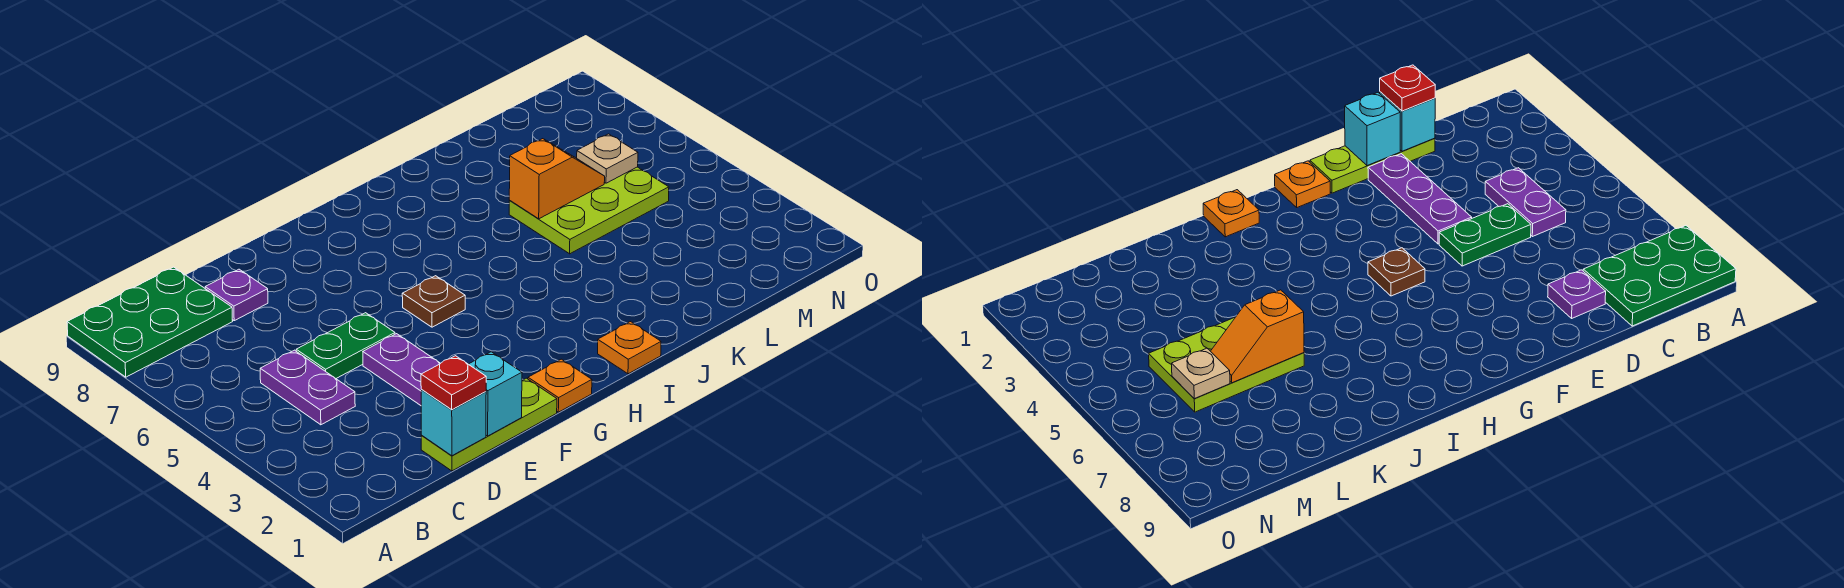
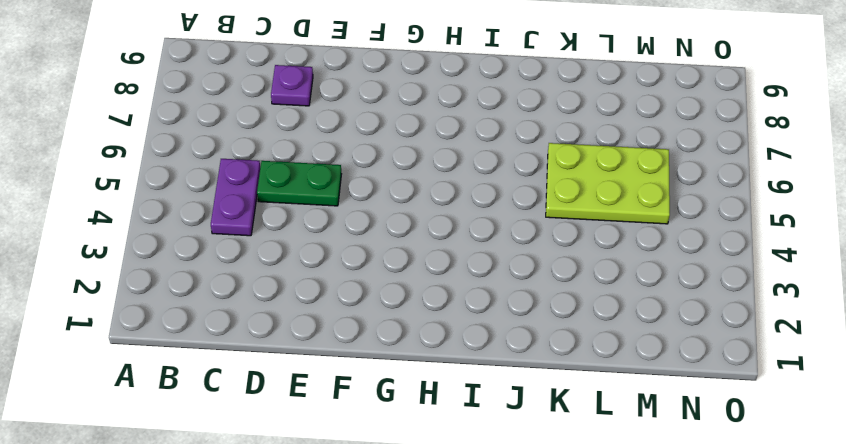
none -> green 2x3 plate [67,267,233,377]
none -> lime 1x3 plate [421,378,557,471]
none -> purple 1x3 plate [363,334,441,405]

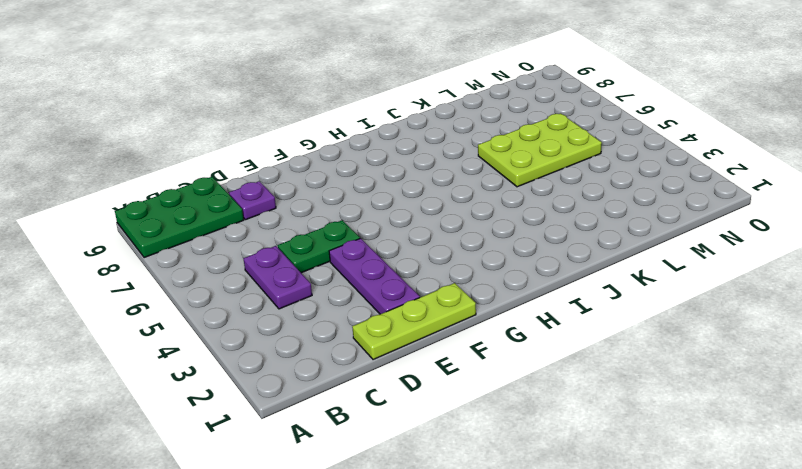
none -> orange 1x1 plate [528,359,592,412]
none -> brown 1x1 plate [402,276,465,327]
none -> orange 1x1 plate [598,322,661,374]

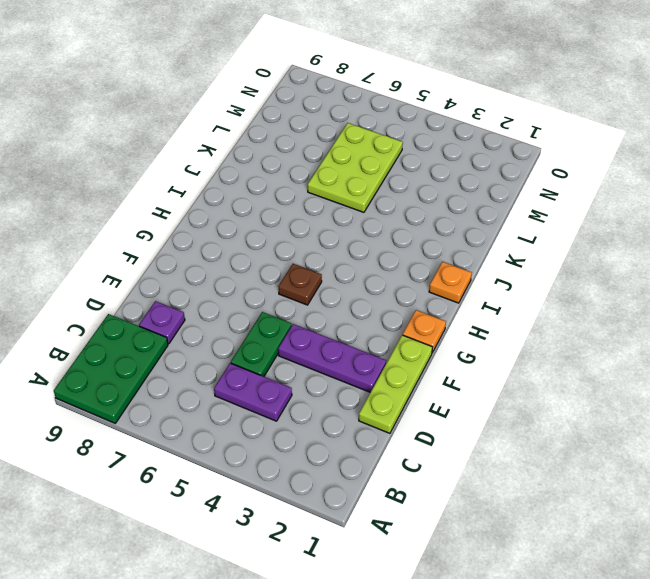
none -> cyan 1x1 brick [421,390,486,456]
none -> cyan 1x1 brick [469,352,522,436]
none -> orange 1x2 slope [509,139,605,219]

